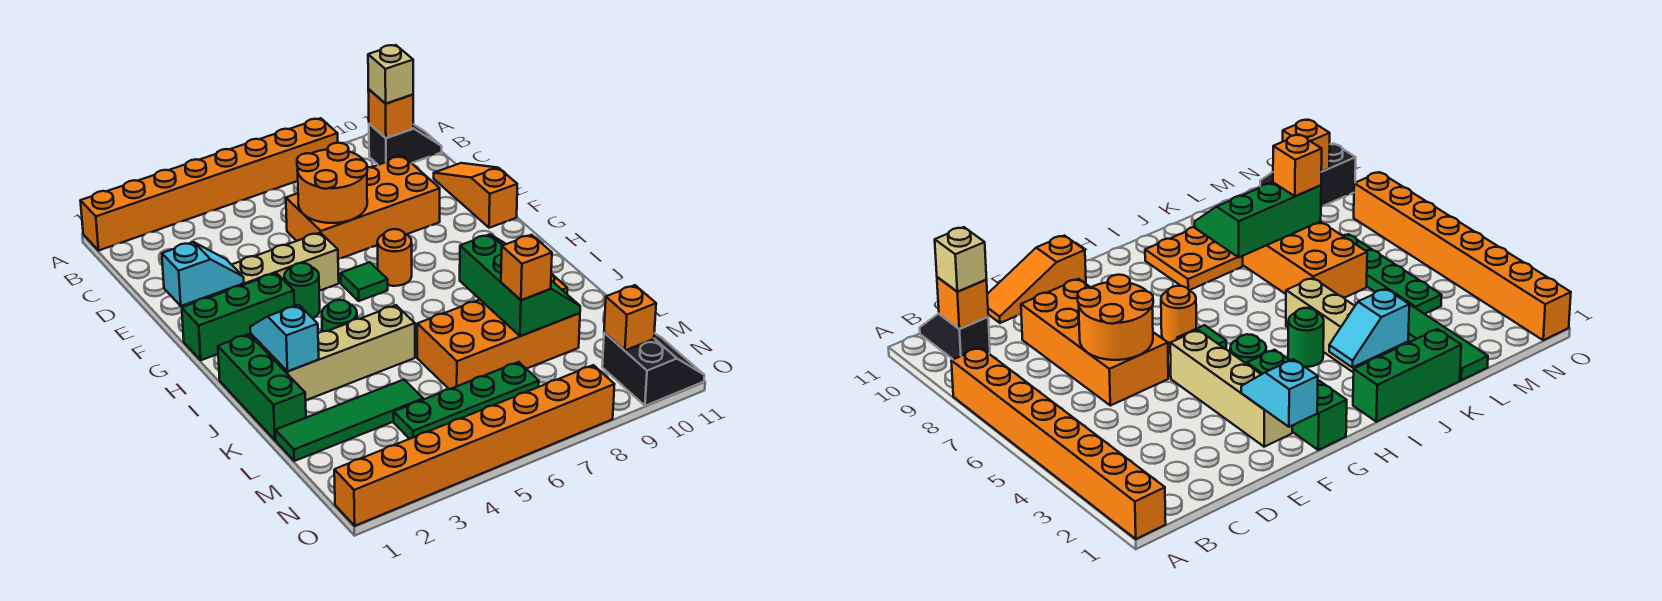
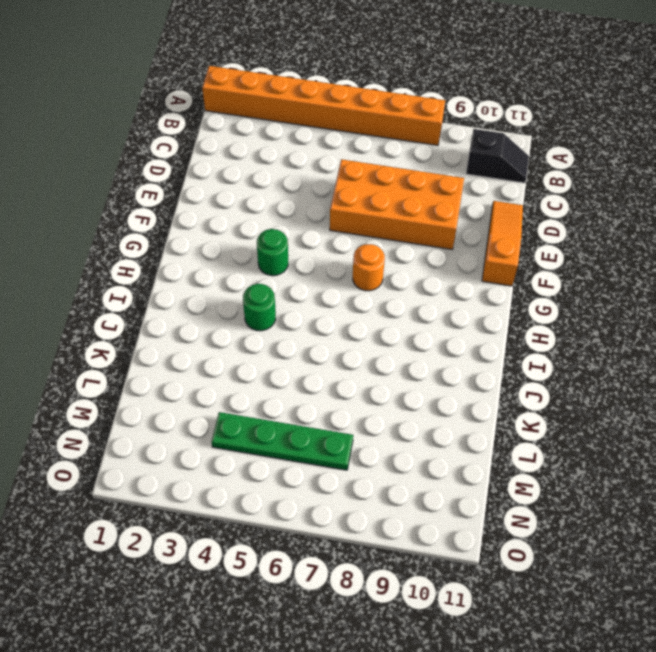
none -> tan 1x4 brick [205,233,339,298]
none -> green 1x3 brick [182,273,294,360]
none -> green 1x1 tile [341,262,388,301]

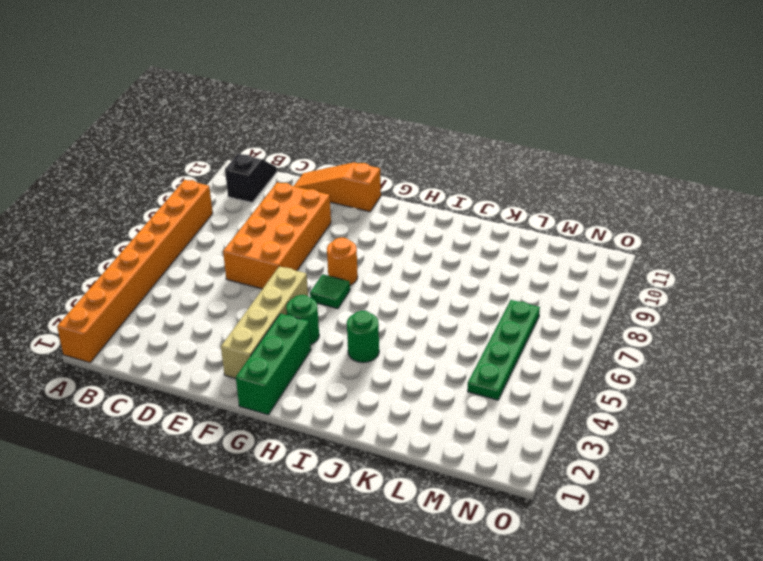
none -> green 1x3 brick [218,334,306,440]
none -> orange 2x2 plate [1145,227,1243,290]
none -> tan 1x4 brick [269,305,415,400]

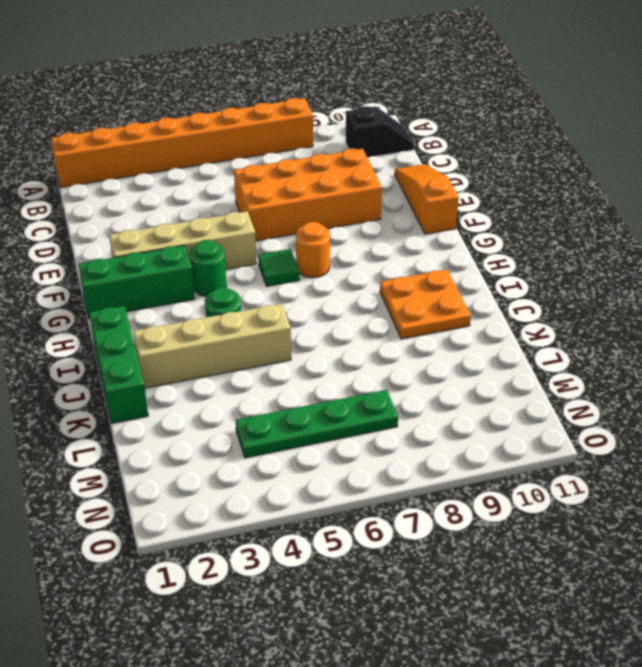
none -> orange 2x4 brick [417,300,580,389]
none -> green 1x4 tile [275,380,423,461]
none -> black 2x2 slope [602,332,705,406]

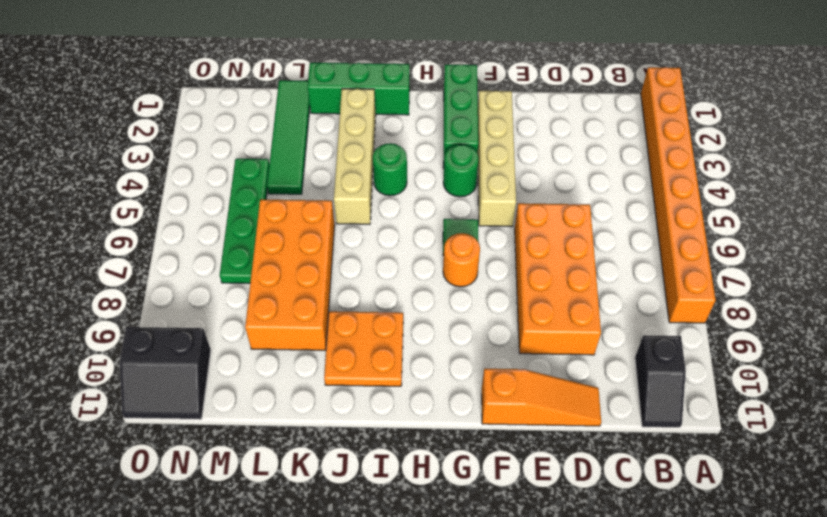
none -> orange 1x8 brick [334,365,614,526]
none -> orange 1x1 brick [368,89,413,138]
none -> orange 2x2 round brick [297,143,367,223]

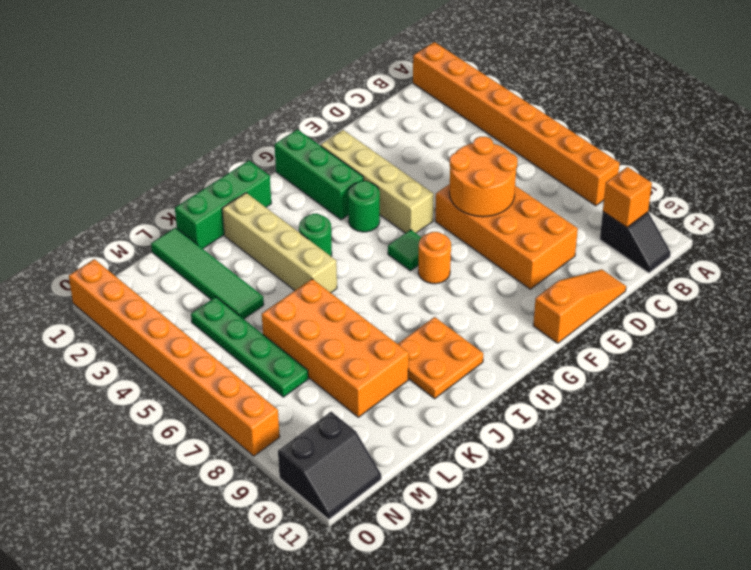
none -> cyan 1x2 slope [162,242,244,306]
none -> cyan 1x2 slope [250,305,319,371]
none -> green 2x3 slope [460,234,580,336]

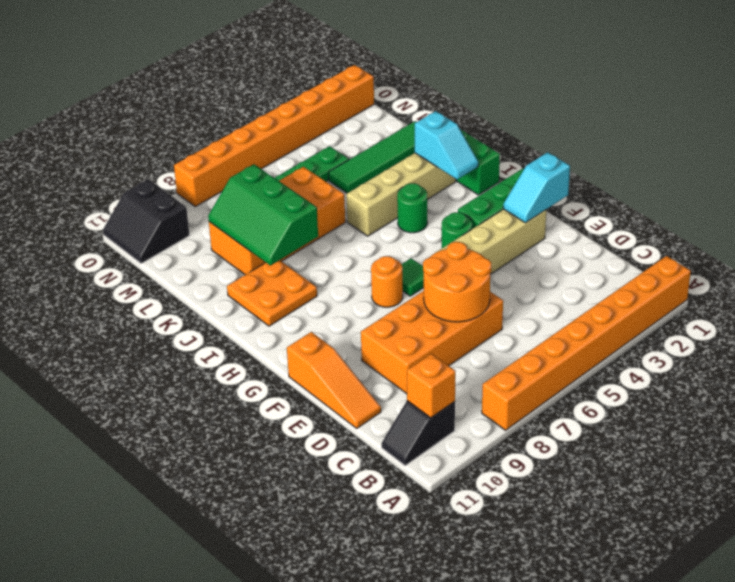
none -> orange 1x1 brick [604,285,656,350]
none -> tan 1x1 brick [368,45,413,104]
none -> orange 1x1 brick [501,235,552,300]

